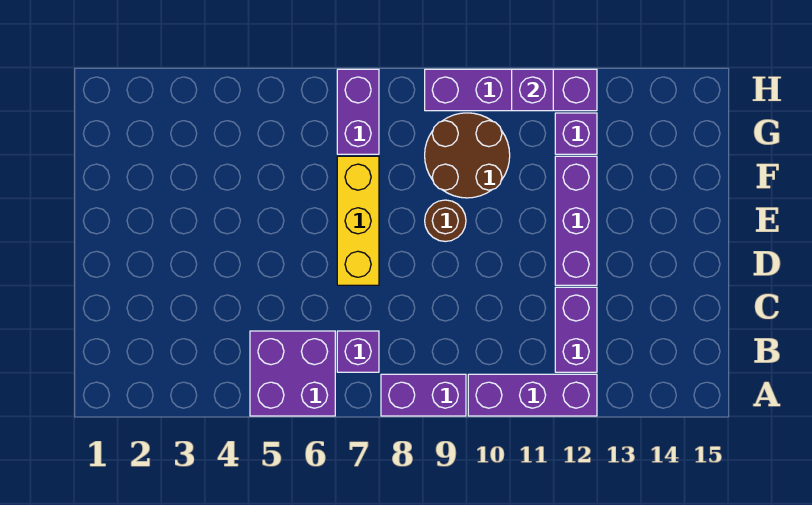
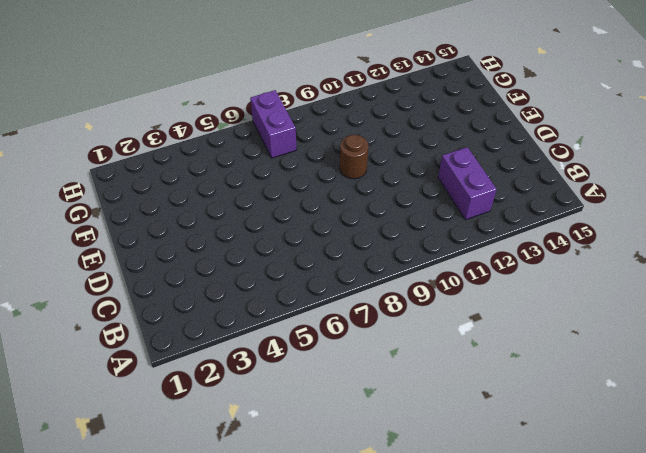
none -> purple 2x2 brick [250,331,335,416]
none -> purple 1x2 brick [381,374,466,416]
none -> purple 1x3 brick [468,374,597,416]

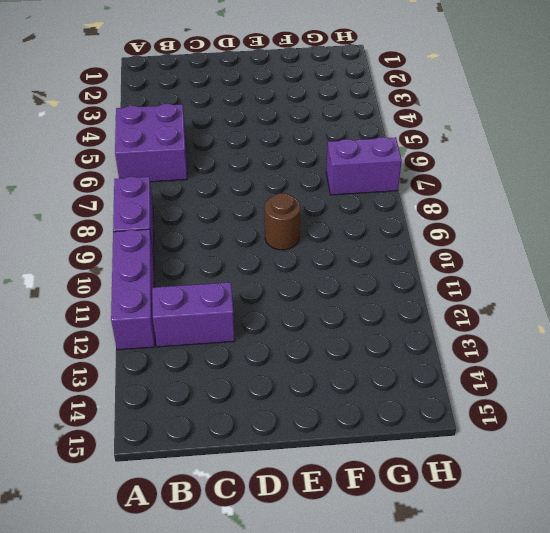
none -> purple 1x1 brick [337,331,379,372]
none -> yellow 1x3 brick [337,156,379,285]
none -> purple 1x3 brick [555,156,597,285]

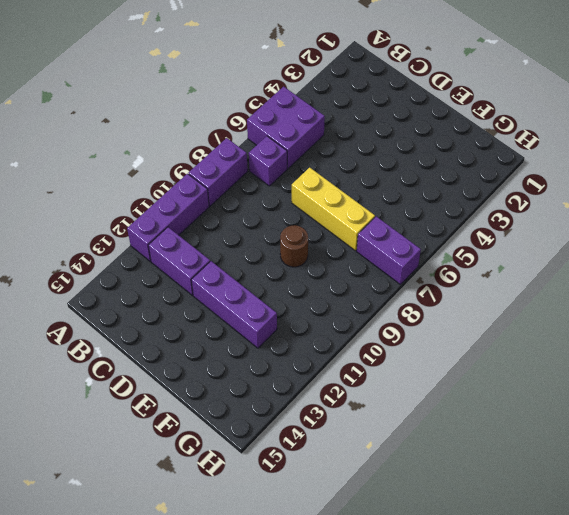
none -> brown 2x2 round brick [425,113,510,198]
none -> purple 1x1 brick [555,113,597,154]
none -> purple 1x4 brick [425,69,597,111]

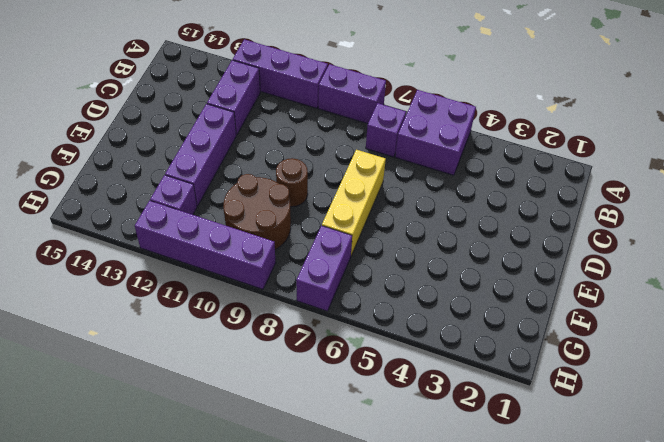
none -> purple 1x1 brick [512,69,553,111]

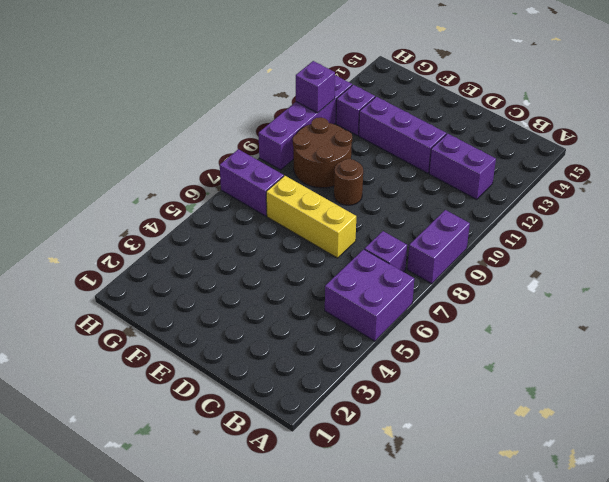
none -> purple 1x3 brick [468,374,597,416]

